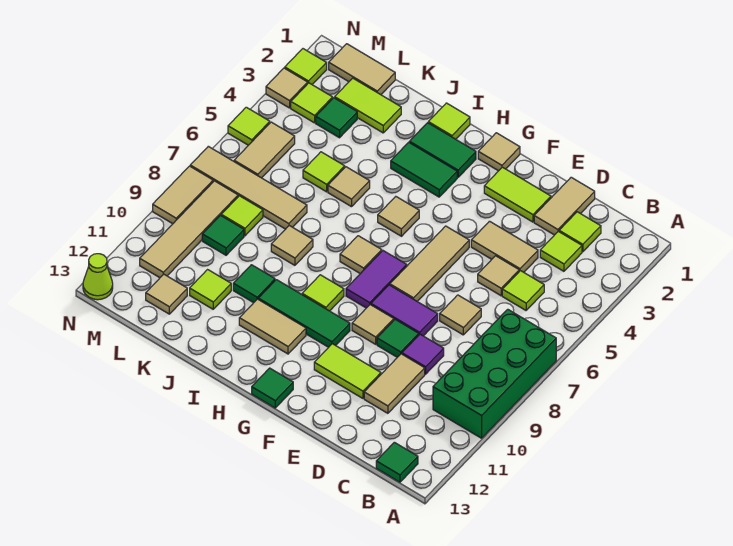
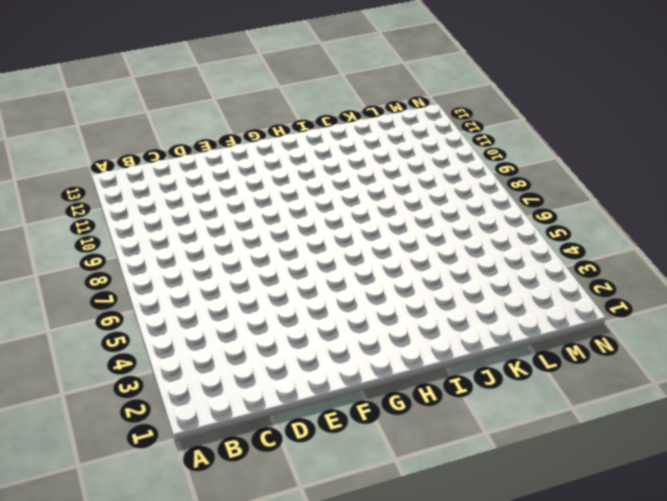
none -> green 2x4 brick [433,309,556,438]
none -> green 1x1 tile [376,442,418,482]
none -> lime 1x1 tile [559,212,601,252]
none -> lime 1x1 tile [540,231,582,271]

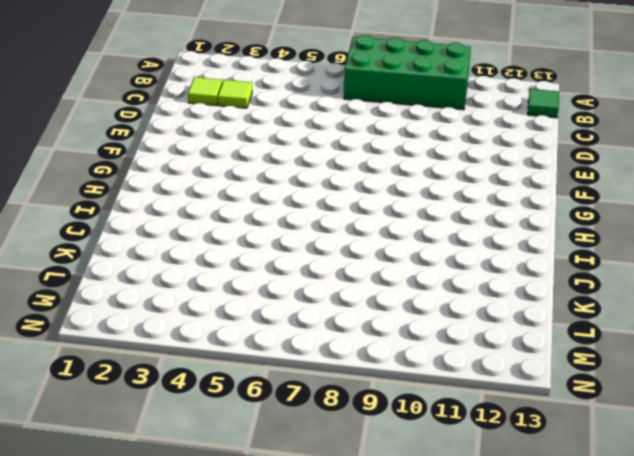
none -> lime 1x1 tile [502,271,544,310]
none -> tan 1x2 tile [534,177,595,235]
none -> tan 1x2 tile [471,221,538,272]
none -> tan 1x1 tile [478,256,519,296]

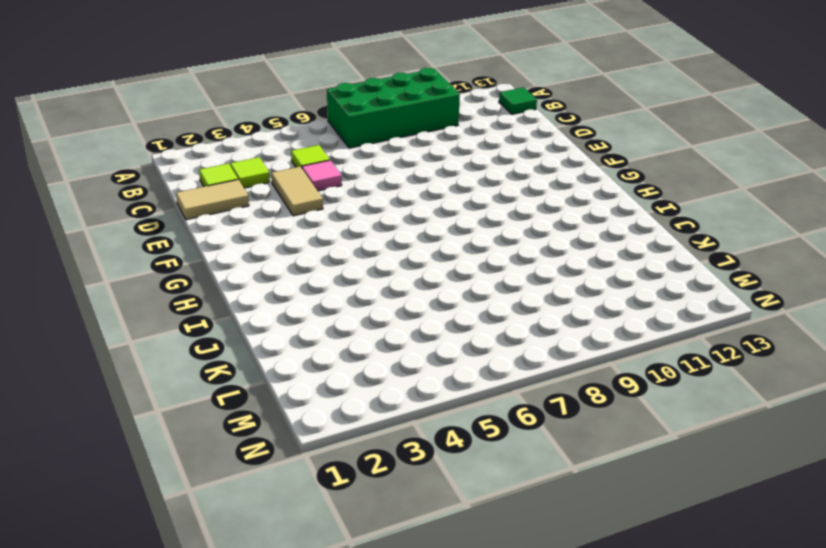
pink 1x1 tile [302,160,342,191] -> tan 1x1 tile [478,256,519,296]
none -> tan 1x1 tile [440,295,481,335]
none -> purple 1x1 tile [402,334,444,374]
none -> tan 1x2 tile [364,354,425,413]
none -> lime 1x2 tile [484,167,551,222]

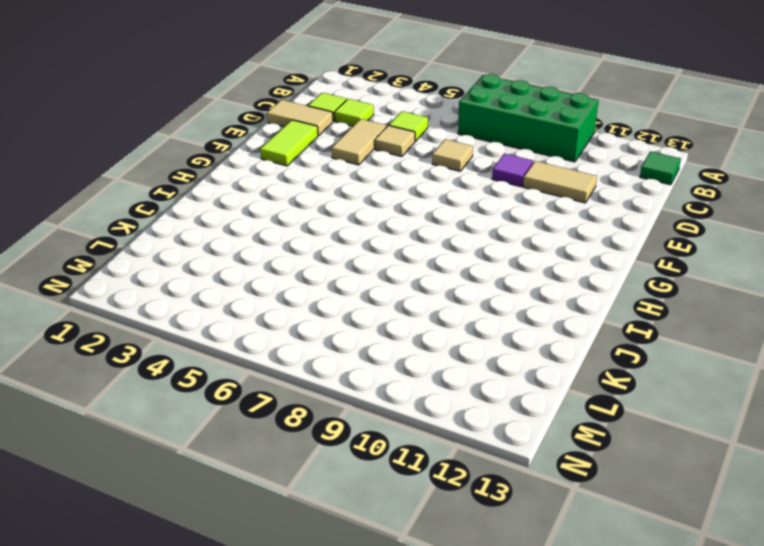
none -> purple 1x2 tile [371,285,438,336]
none -> green 1x1 tile [377,320,419,357]
none -> lime 1x2 tile [314,344,381,398]
none -> tan 1x3 tile [390,226,469,301]

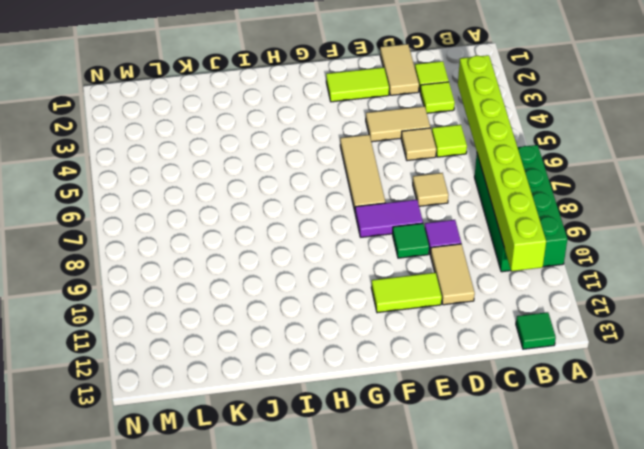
lime 1x8 brick [458,55,546,271] -> none
none -> tan 1x1 tile [352,305,394,344]
none -> tan 1x1 tile [478,133,520,171]
none -> purple 1x2 tile [346,251,407,308]
none -> green 1x3 tile [258,280,350,347]

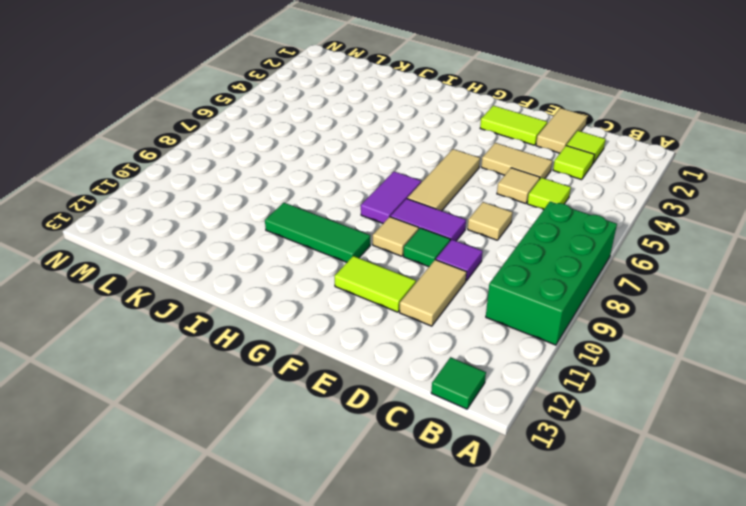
none -> tan 1x1 tile [478,133,520,171]
none -> green 1x1 tile [252,368,293,408]
none -> green 1x2 tile [409,123,476,177]
none -> green 1x2 tile [391,142,457,197]

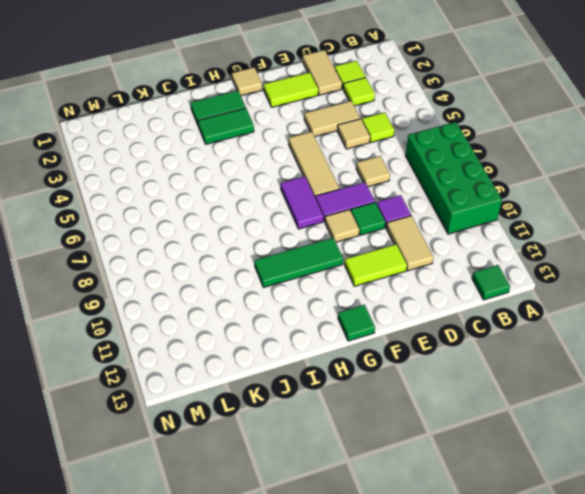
none -> tan 1x1 tile [378,197,419,236]
none -> tan 1x1 tile [340,236,382,274]
none -> lime 1x1 tile [302,275,344,311]
none -> tan 1x2 tile [239,299,306,354]

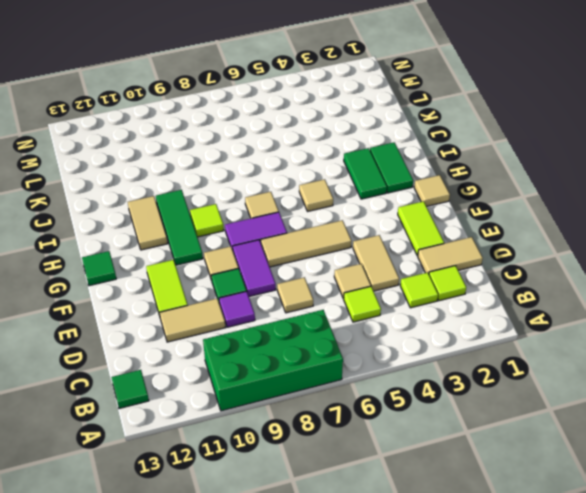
none -> lime 1x1 tile [428,103,470,139]
none -> tan 1x1 tile [328,167,370,207]
none -> tan 1x1 tile [271,226,313,265]
none -> green 1x1 tile [233,265,275,303]

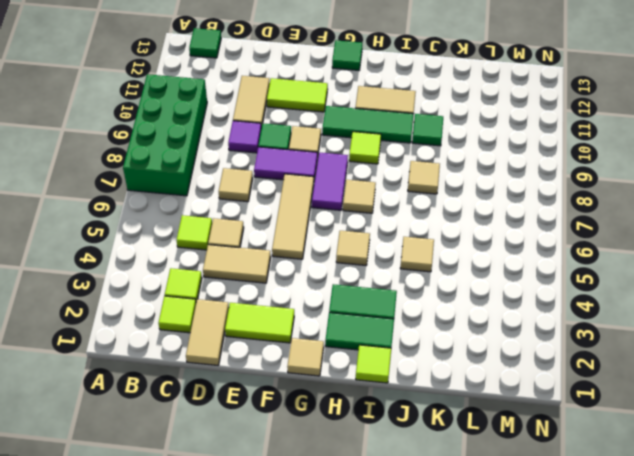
none -> lime 1x2 tile [335,78,401,133]
none -> lime 1x1 tile [303,152,345,192]
none -> tan 1x4 tile [190,146,307,229]
none -> lime 1x1 tile [190,270,231,309]

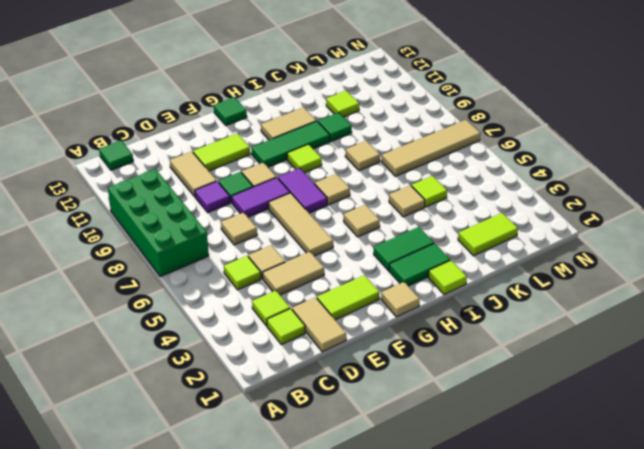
none -> tan 1x2 tile [329,44,395,95]
none -> green 1x1 tile [316,98,357,138]
none -> lime 1x1 tile [221,196,263,236]
none -> green 1x1 tile [202,216,244,255]

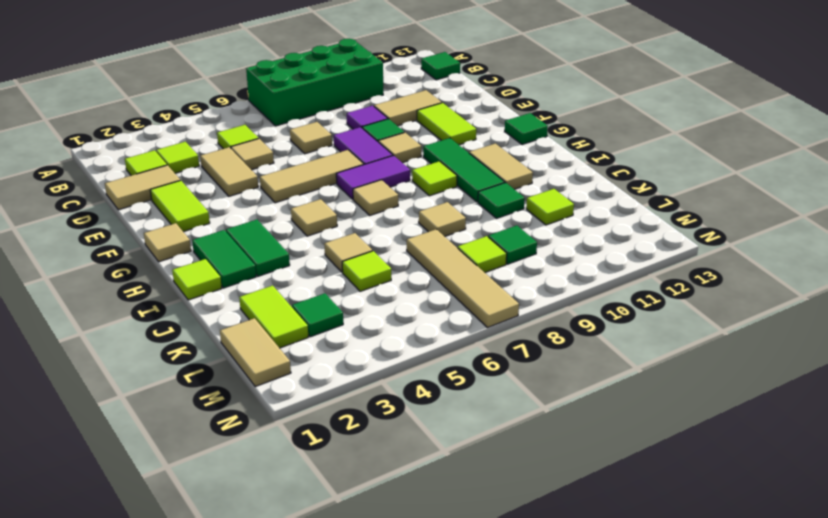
none -> tan 1x1 tile [146,274,187,314]
none -> lime 1x1 tile [291,83,333,123]
none -> tan 1x2 tile [234,122,295,178]
none -> tan 1x4 tile [140,181,238,278]

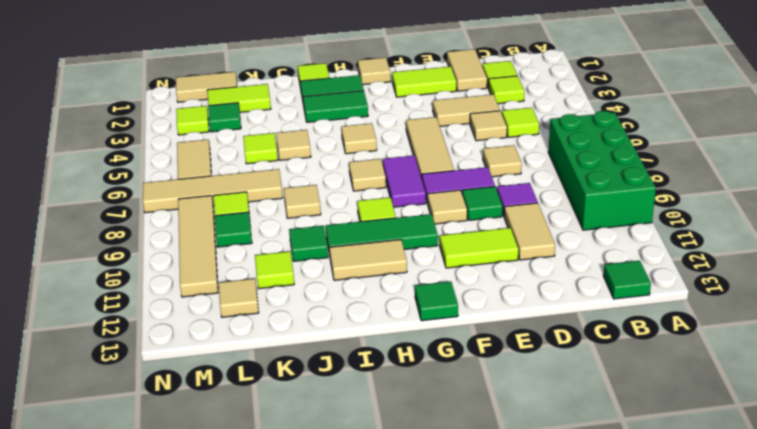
none -> lime 1x1 tile [285,49,327,84]
none -> tan 1x1 tile [266,68,308,108]
none -> lime 1x1 tile [228,107,270,145]
none -> tan 1x2 tile [153,166,213,224]

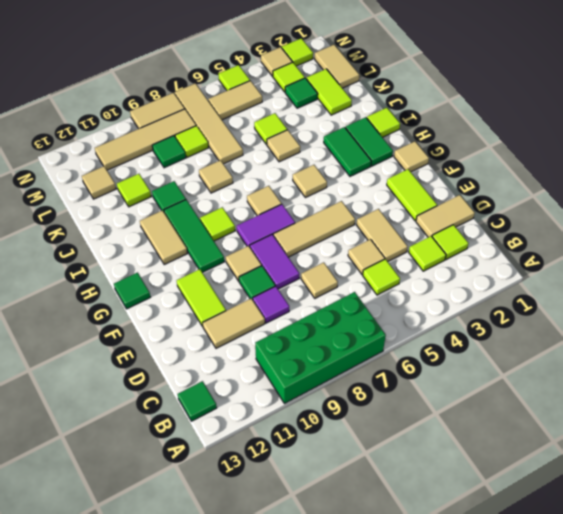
none -> lime 1x1 cone [83,254,113,300]

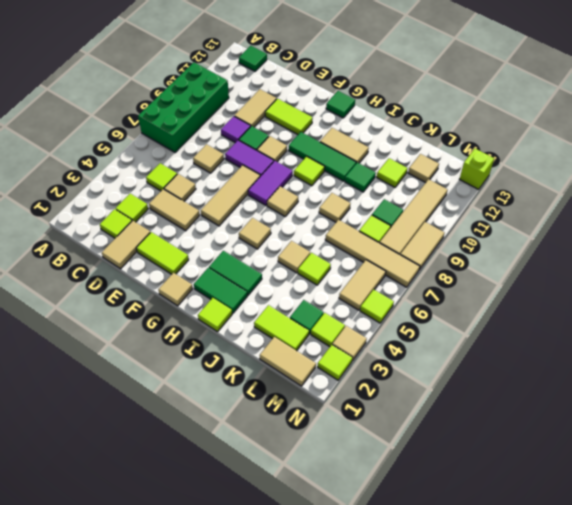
lime 1x1 brick [460,149,494,189] -> lime 1x1 cone [83,254,113,300]

